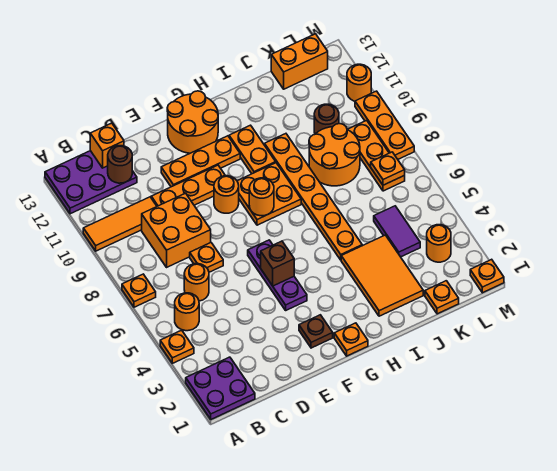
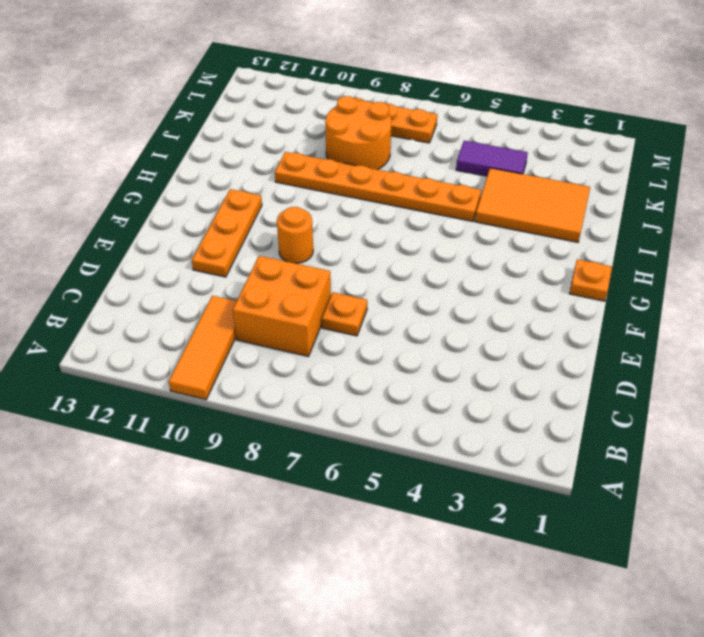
none -> purple 2x2 plate [186,357,255,419]
none -> orange 1x1 plate [160,330,194,363]
none -> orange 1x1 plate [122,274,156,307]
none -> purple 2x3 plate [45,151,137,214]

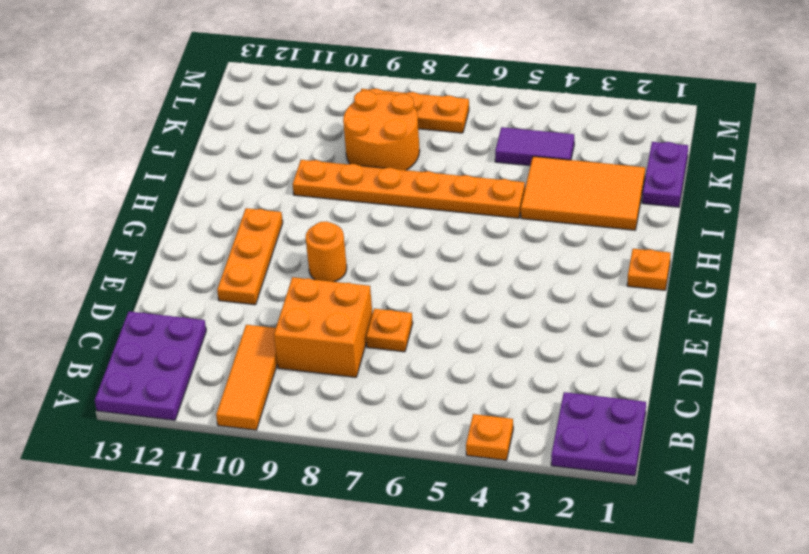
purple 1x2 plate [642,142,688,207] -> orange 1x1 plate [425,281,459,314]
none -> orange 1x1 plate [122,274,156,307]
none -> orange 1x1 round brick [175,293,199,331]
none -> orange 1x1 round brick [184,264,209,301]
none -> orange 1x3 plate [151,165,225,206]

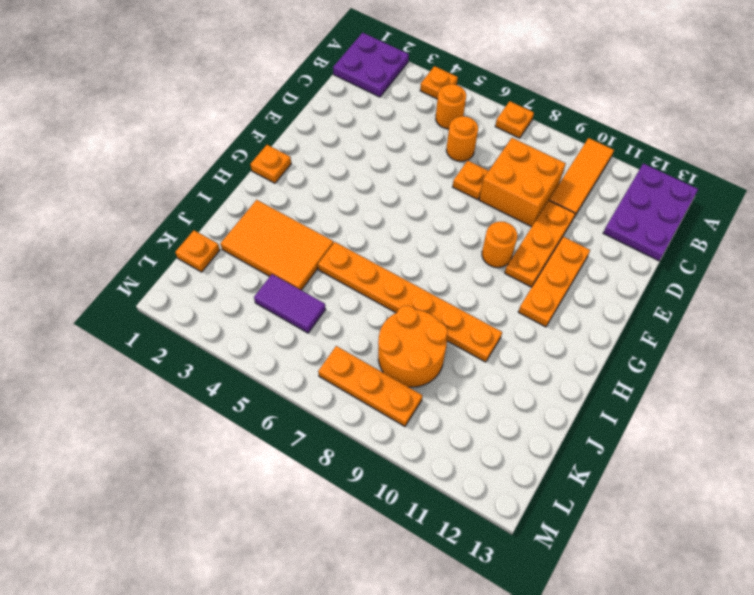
none -> brown 1x1 plate [299,315,333,348]
none -> purple 1x3 plate [248,240,307,310]
none -> orange 2x2 round brick [167,91,218,153]
none -> orange 2x2 plate [237,163,301,225]

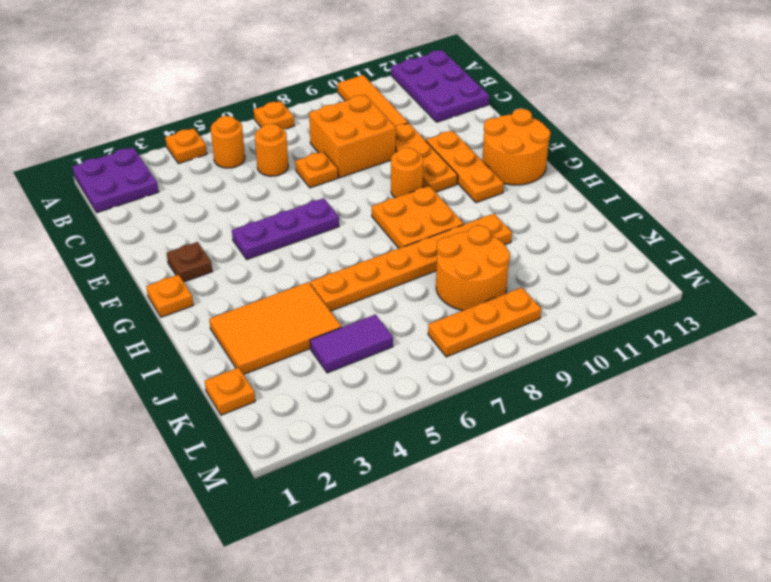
none -> orange 1x2 plate [229,125,276,174]
none -> brown 1x1 round brick [314,104,339,134]
none -> orange 1x2 brick [271,34,328,89]
none -> orange 1x1 round brick [427,225,451,262]

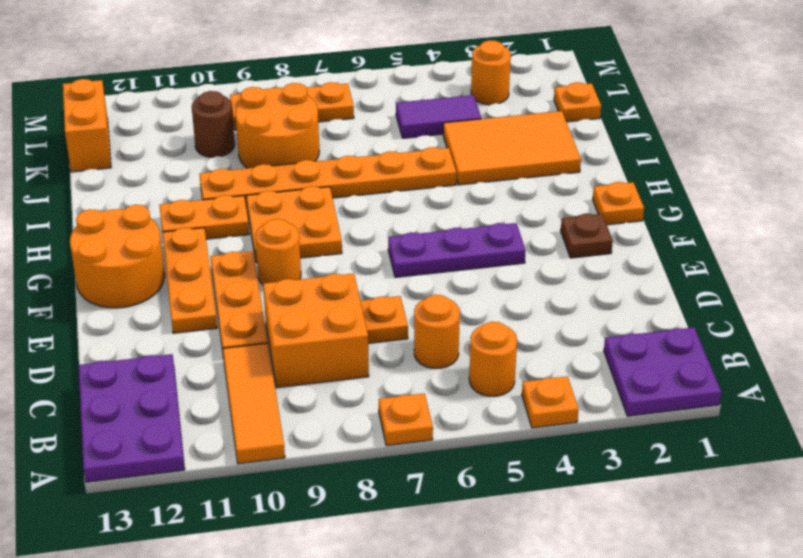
none -> orange 1x1 plate [470,259,504,293]
none -> orange 1x3 plate [355,91,414,159]
none -> orange 1x1 round brick [347,64,371,101]
none -> brown 1x1 round brick [108,146,132,183]

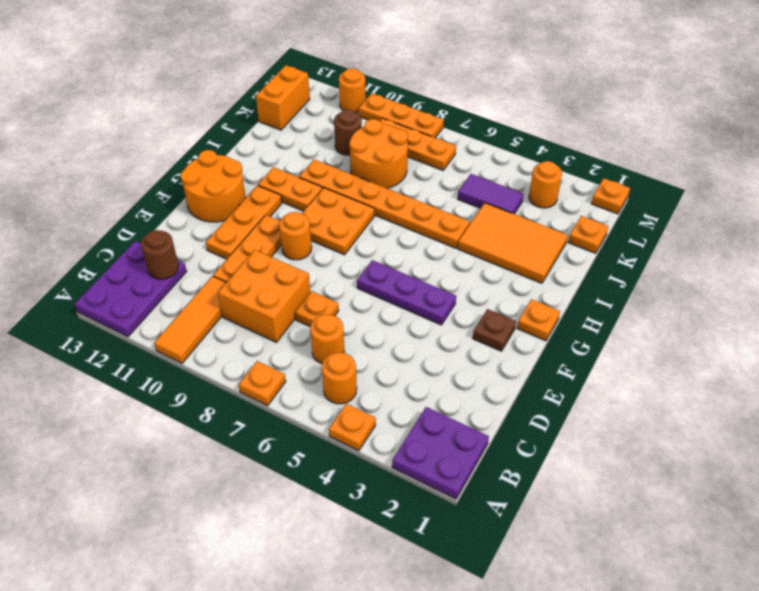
none -> orange 1x1 brick [90,123,124,168]
none -> brown 1x1 brick [261,241,294,286]
none -> orange 1x1 round brick [249,178,274,216]
none -> orange 1x1 plate [371,152,405,185]

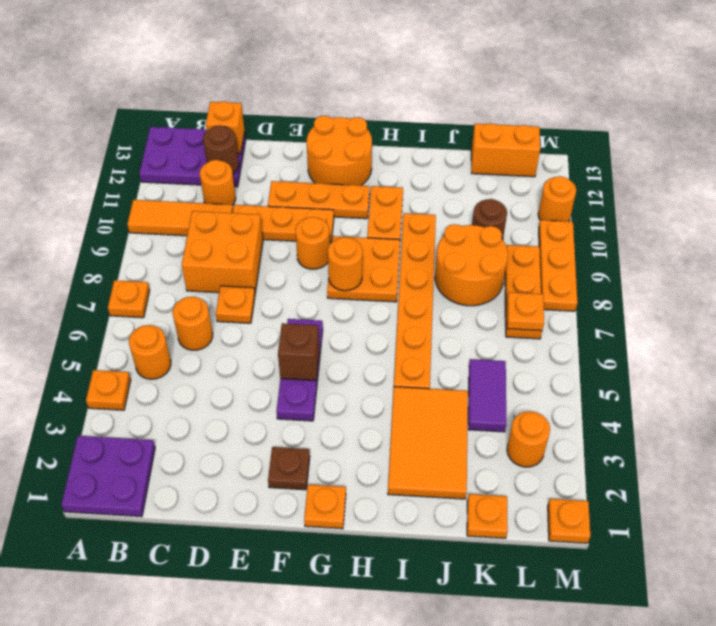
orange 1x1 round brick [200,160,236,206] -> none

